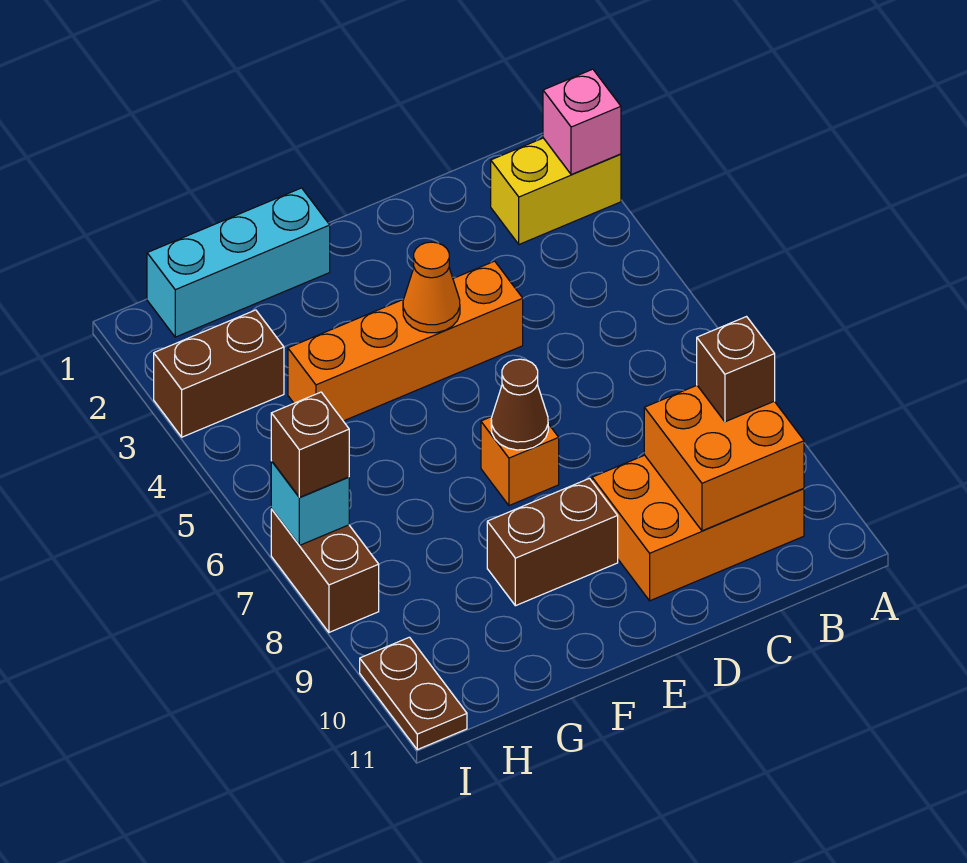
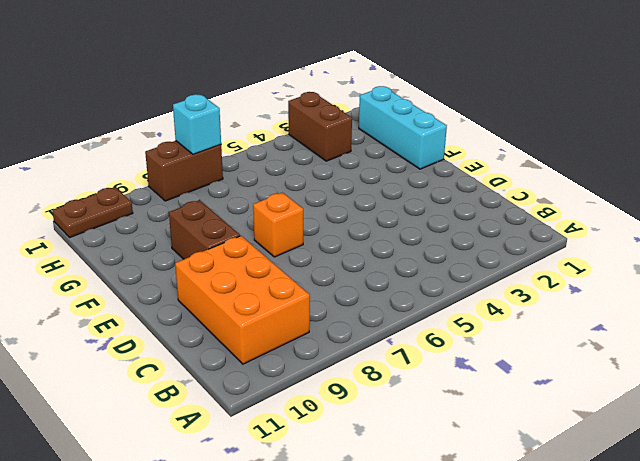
none -> yellow 1x2 brick [491,138,621,244]
none -> orange 1x4 brick [288,261,523,421]
none -> pink 1x1 brick [543,69,621,175]

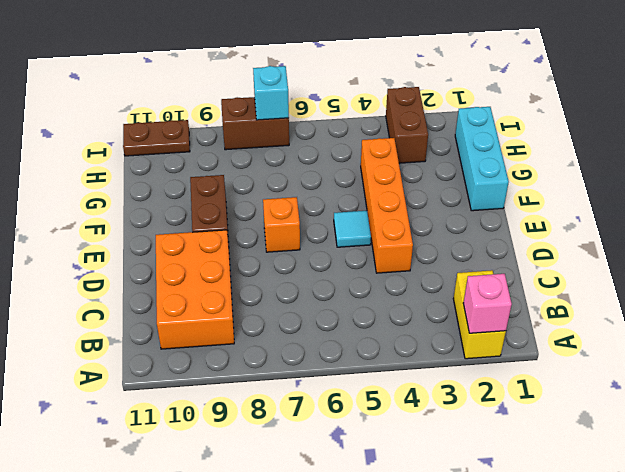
cyan 1x1 tile [334,211,371,247] -> none
none -> orange 2x2 brick [644,385,804,531]
none -> orange 1x1 cone [403,242,460,333]
none -> brown 1x1 cone [491,359,548,450]

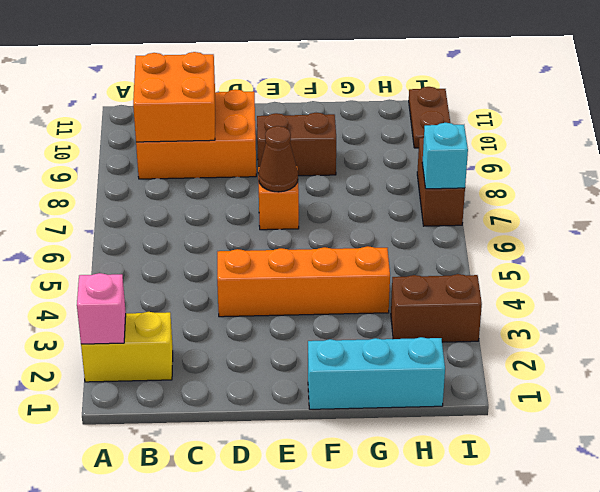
none -> orange 1x1 cone [403,242,460,333]
none -> brown 1x1 brick [697,317,775,422]
none -> brown 1x1 brick [271,392,349,497]

